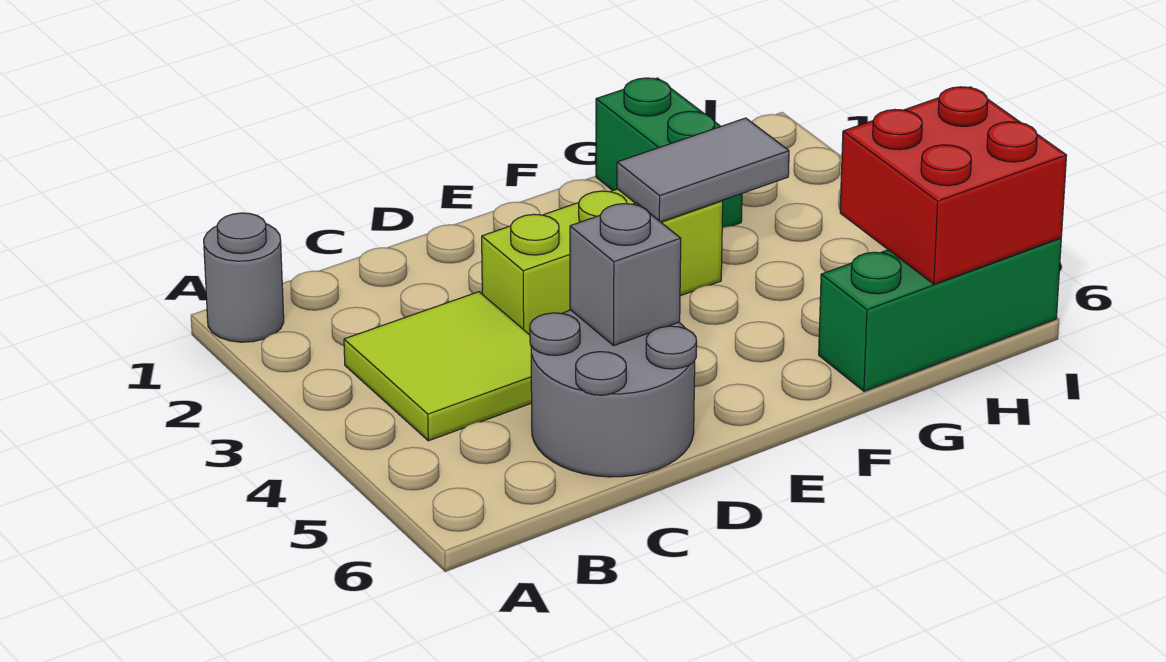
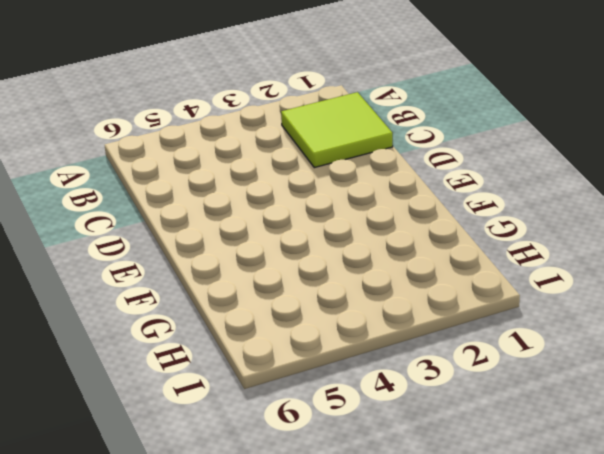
lime 2x2 tile [281,92,393,168] -> lime 2x2 tile moved to [344,292,532,441]
none -> grey 1x1 round brick [204,213,284,342]
none -> grey 2x2 round brick [530,310,697,477]

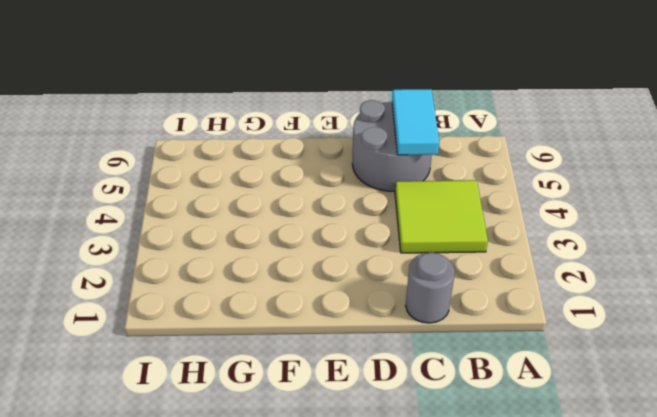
grey 1x1 round brick [406,253,455,323] -> grey 1x1 round brick moved to [204,213,284,342]
cyan 1x2 tile [392,89,439,155] -> none
none -> lime 1x3 brick [482,189,723,335]
none -> green 1x2 brick [596,78,742,228]

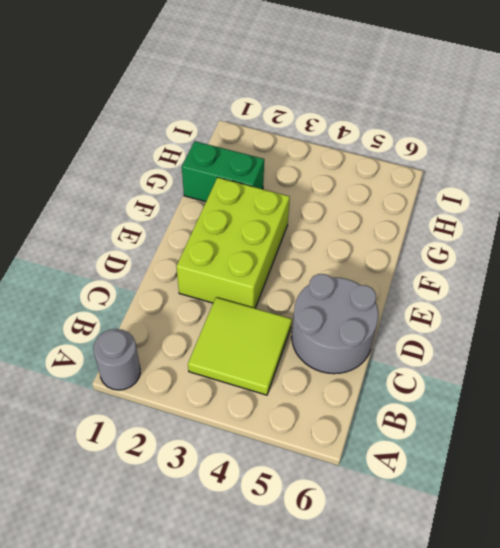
lime 2x3 brick [176,178,290,308] -> lime 1x3 brick [482,189,723,335]
none -> green 1x3 brick [819,238,1061,391]
none -> grey 1x1 brick [570,203,681,346]

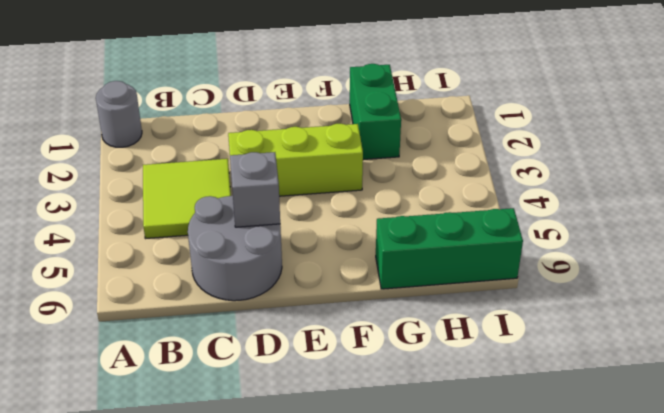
none -> grey 1x2 tile [617,118,789,222]
none -> red 2x2 brick [840,87,1067,284]

